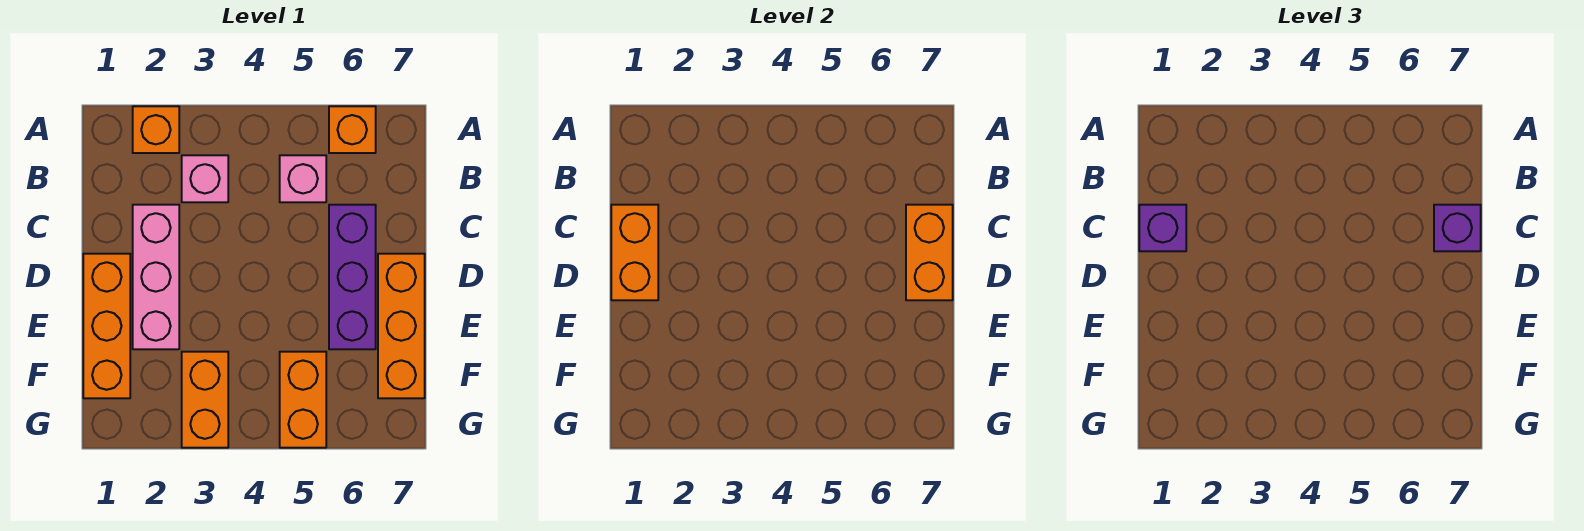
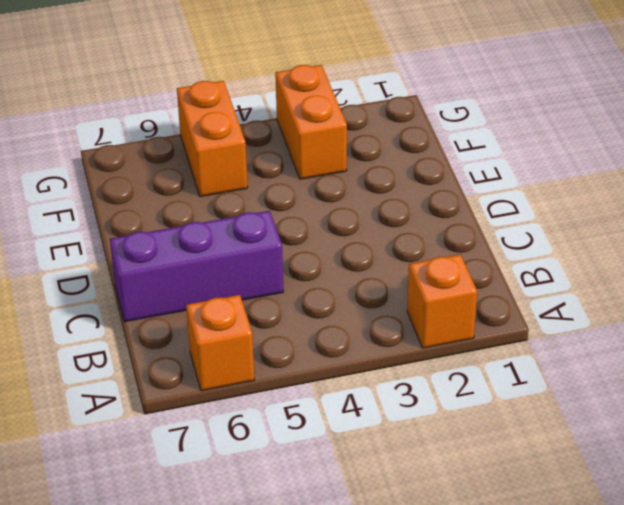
purple 1x3 brick [110,211,284,322] -> purple 1x3 brick turned to [329,205,376,349]
none -> pink 1x1 brick [182,155,228,202]
none -> pink 1x1 brick [280,155,326,202]
none -> pink 1x3 brick [133,205,179,349]

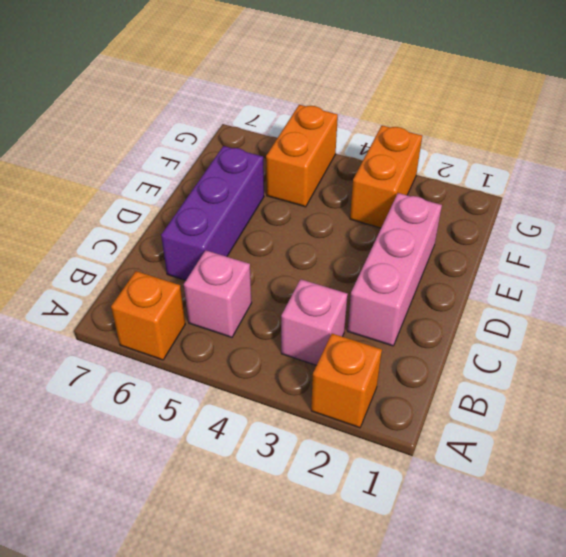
none -> orange 1x3 brick [83,254,130,398]
none -> orange 1x3 brick [378,254,425,398]
none -> orange 1x2 brick [611,205,658,300]

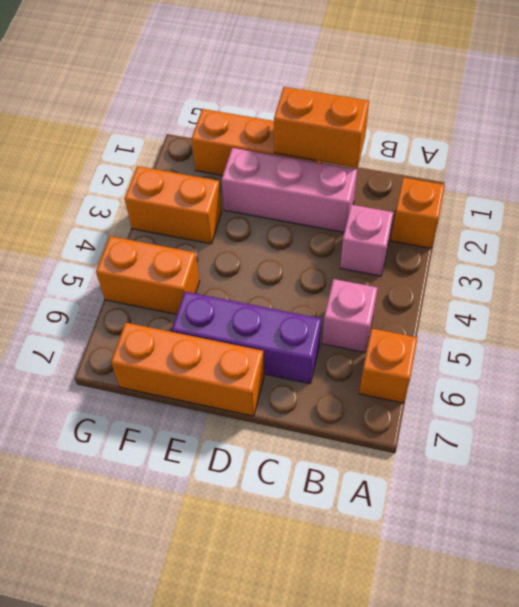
none -> orange 1x2 brick [906,205,953,300]
none -> purple 1x1 brick [1139,205,1186,251]
none -> purple 1x1 brick [1434,205,1481,251]

